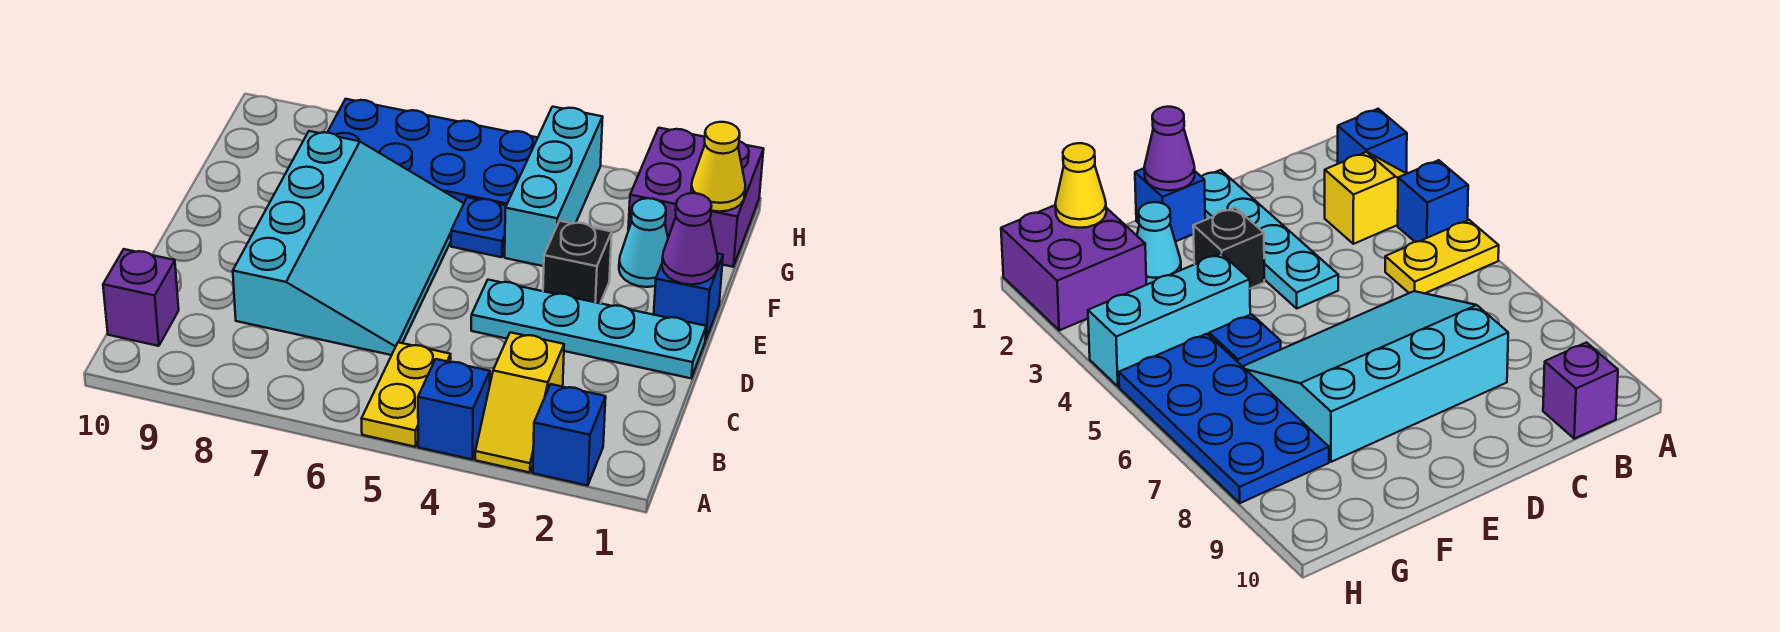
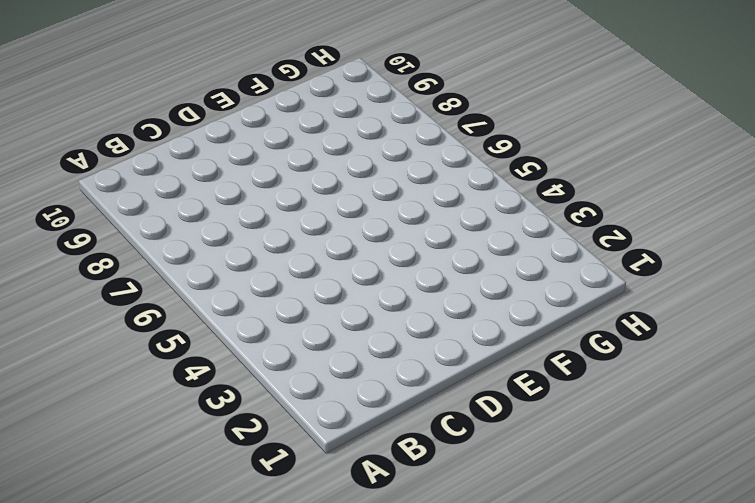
none -> blue 1x1 brick [533,384,606,486]
none -> yellow 1x2 slope [475,332,564,473]
none -> blue 1x1 brick [418,359,490,460]

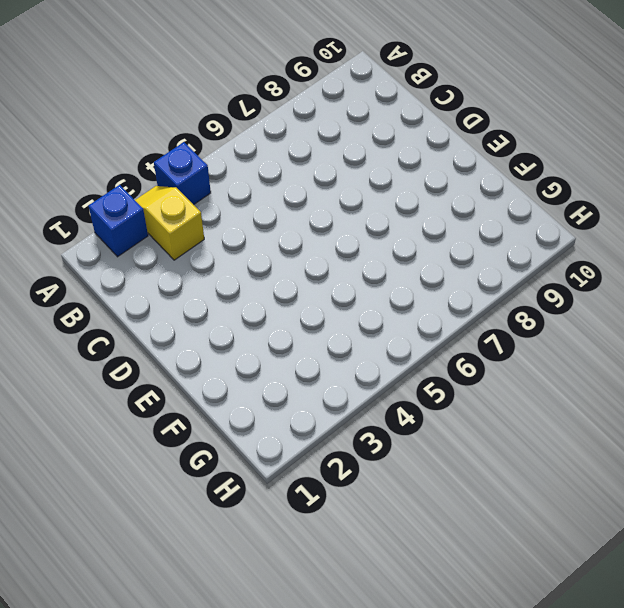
none -> yellow 1x2 plate [362,342,451,447]
none -> purple 1x1 brick [103,249,179,346]
none -> cyan 3x4 slope [233,131,464,355]

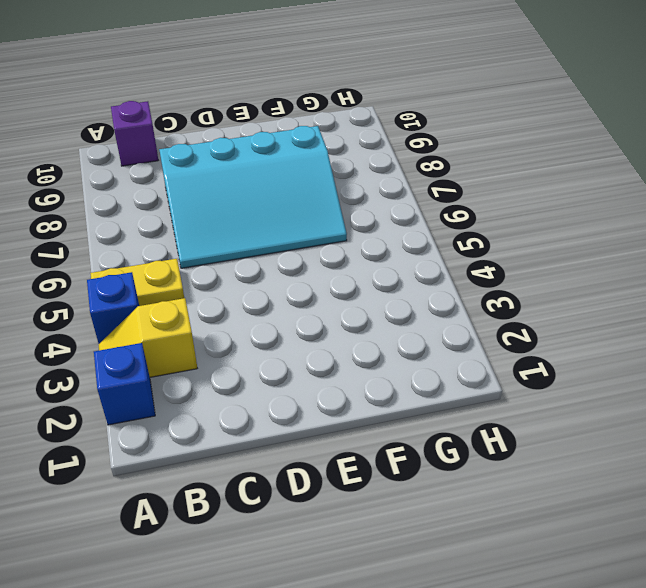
none -> cyan 1x4 plate [471,280,706,378]
none -> blue 1x1 brick [654,253,723,340]
none -> black 1x1 brick [543,221,612,303]

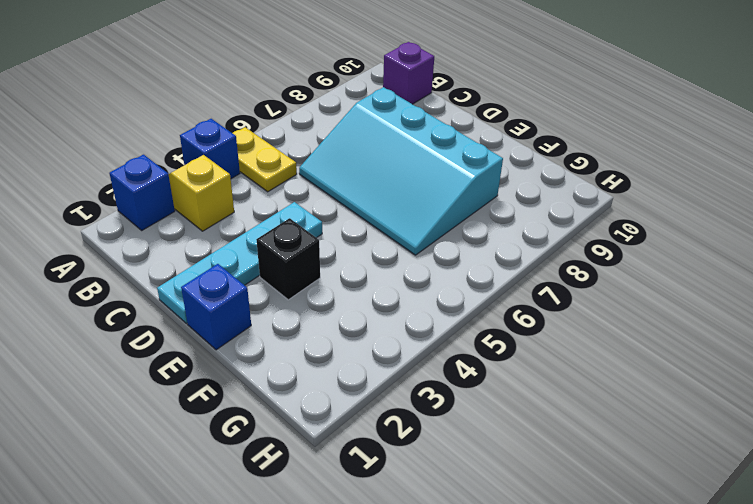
none -> cyan 1x1 cone [619,198,668,287]
none -> cyan 1x3 brick [505,107,603,266]
none -> blue 1x1 plate [451,197,506,257]

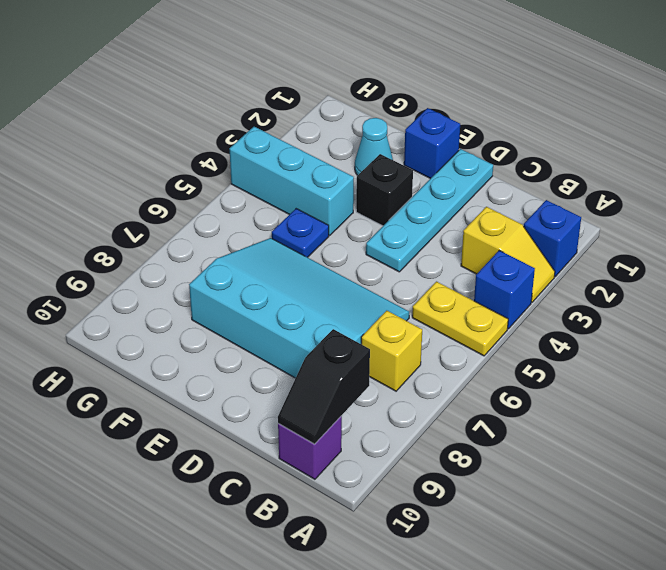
yellow 1x1 brick [361,311,422,391] -> none
black 1x2 slope [278,329,370,444] -> none
none -> purple 2x2 brick [628,128,764,267]
none -> blue 2x4 plate [327,99,538,205]
none -> purple 1x1 cone [662,193,718,285]

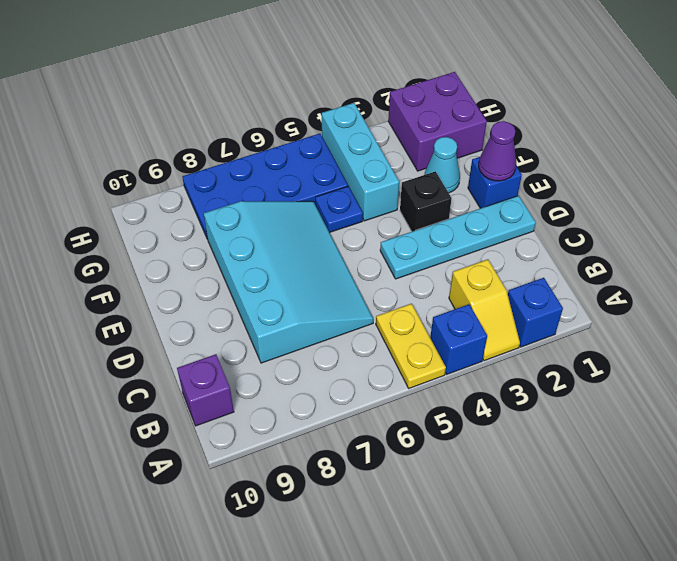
none -> yellow 1x1 cone [691,122,745,212]

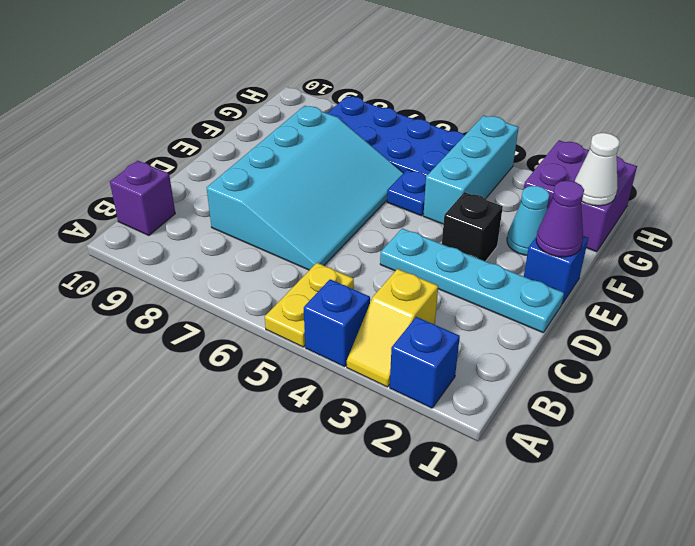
white 1x1 cone [574,133,620,206] -> yellow 1x1 cone [691,122,745,212]

